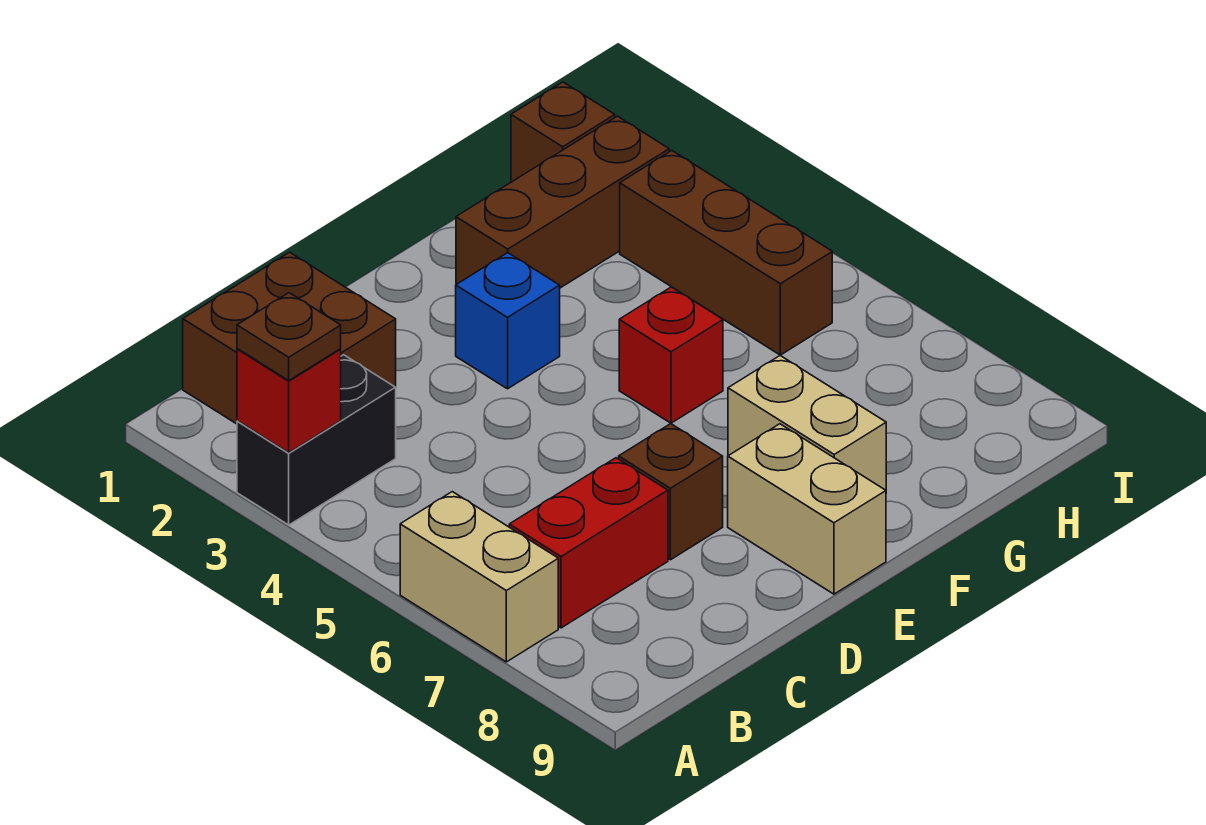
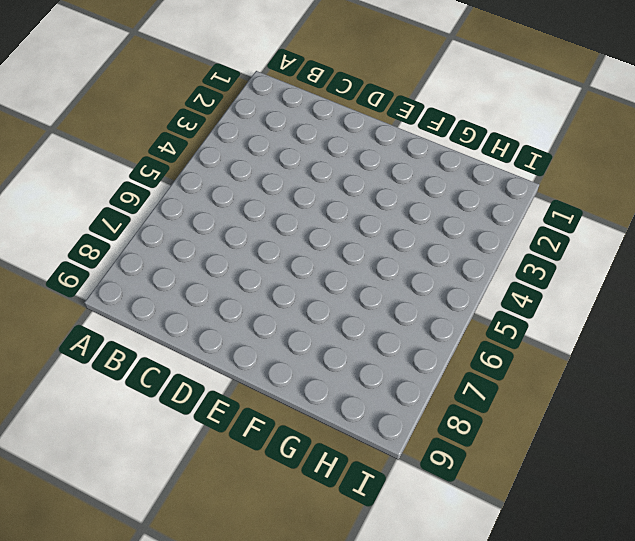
none -> black 1x2 brick [237,355,396,525]
none -> tan 1x2 brick [400,492,558,662]
none -> brown 2x2 brick [183,252,396,424]

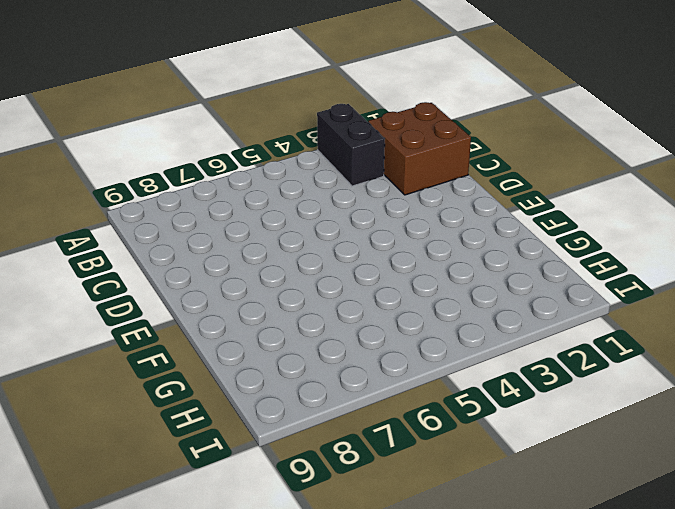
none -> tan 1x2 brick [400,492,558,662]
none -> red 1x2 brick [509,458,668,628]
none -> brown 1x1 brick [619,424,723,560]

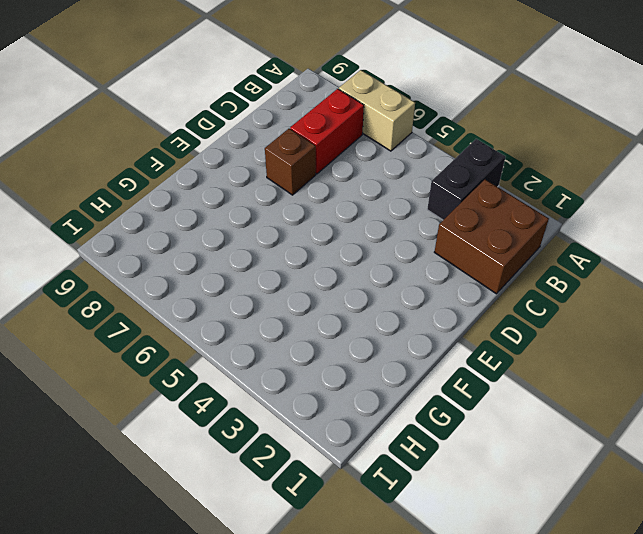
none -> blue 1x1 brick [456,253,560,389]
none -> tan 1x2 brick [728,424,886,594]
none -> brown 1x3 brick [456,116,669,288]

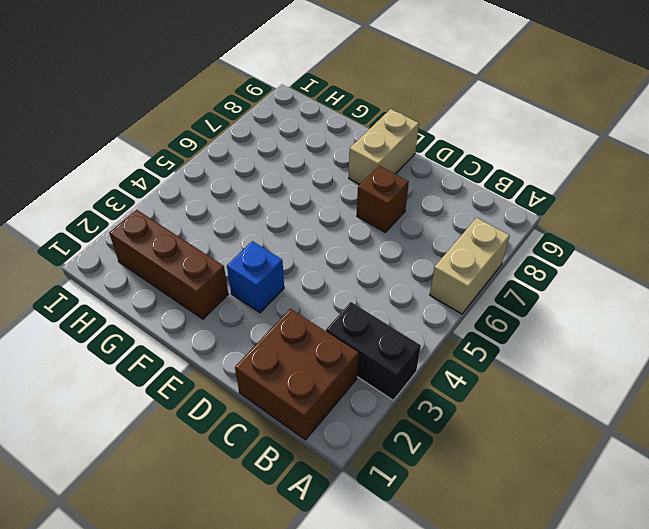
none -> red 1x2 brick [509,458,668,628]
none -> red 1x1 brick [619,287,723,423]
none -> tan 1x2 brick [728,356,886,490]

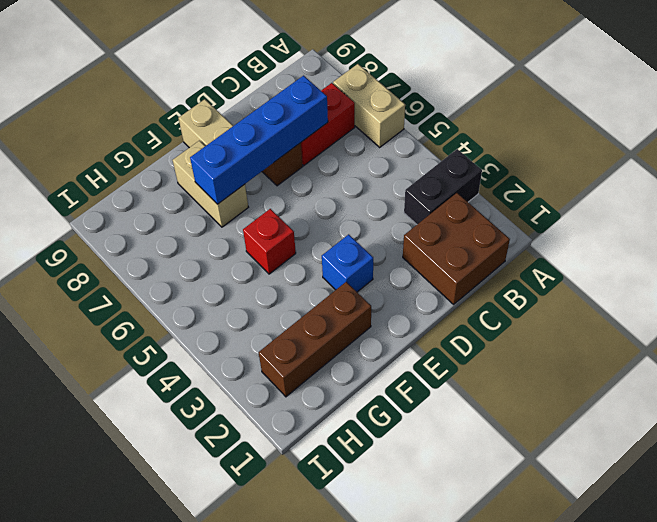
blue 1x4 brick [190,76,328,204] -> none
none -> brown 1x1 brick [511,82,615,182]
none -> brown 1x3 brick [620,151,832,355]
none -> red 1x1 brick [237,349,341,453]

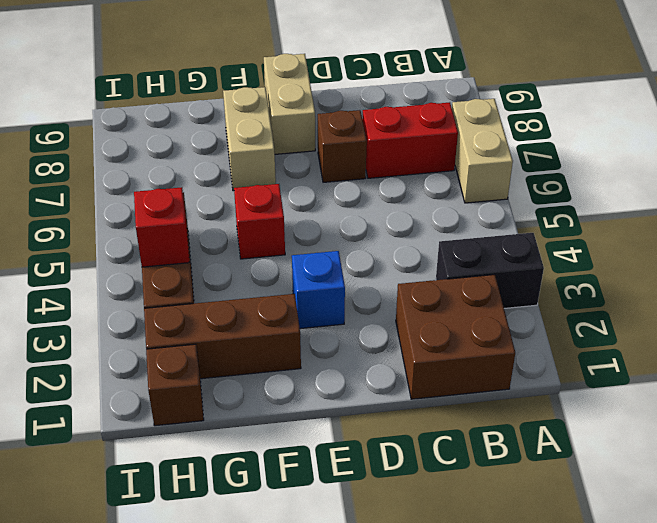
red 1x1 brick [134,187,190,267] -> red 1x1 brick moved to [237,349,341,453]
none -> brown 1x1 plate [237,293,341,380]

